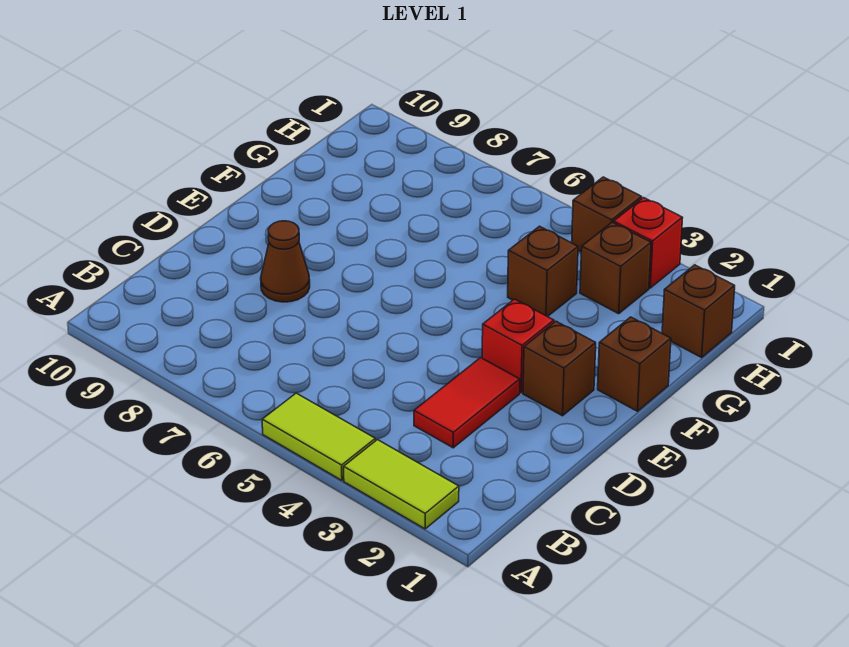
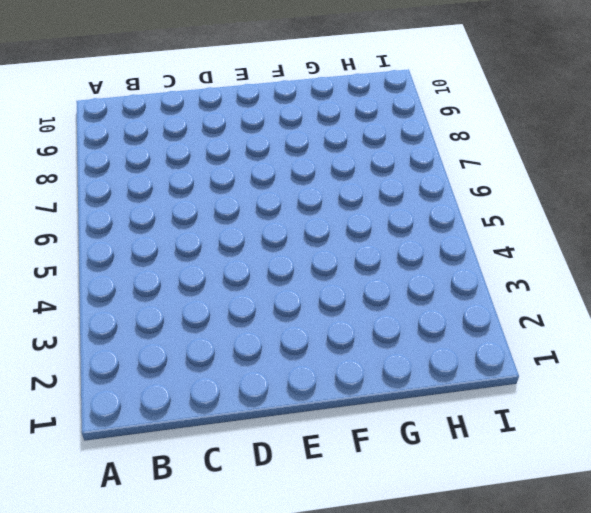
none -> lime 1x2 tile [344,440,459,529]
none -> lime 1x2 tile [262,393,375,480]
none -> red 1x2 tile [414,358,520,448]

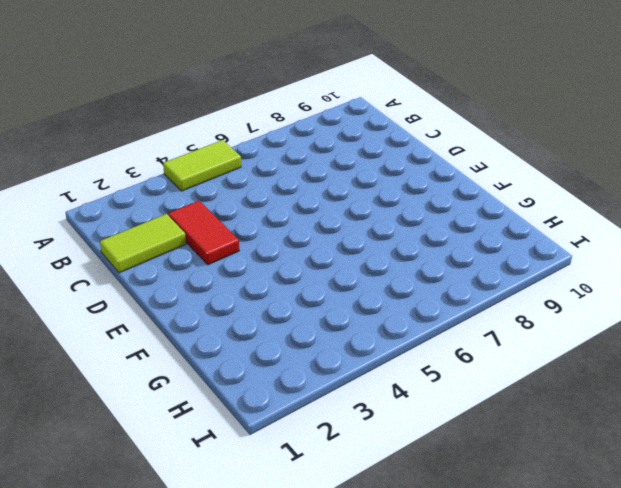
lime 1x2 tile [100,214,186,273] -> lime 1x2 tile moved to [344,440,459,529]
none -> brown 1x1 cone [261,221,310,302]
none -> brown 1x1 brick [523,321,596,416]
none -> red 1x1 brick [482,299,554,393]

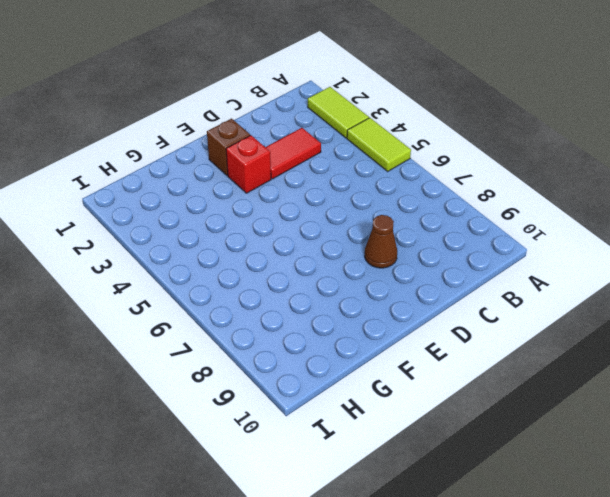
none -> brown 1x1 brick [598,317,671,411]
none -> brown 1x1 brick [508,226,578,317]
none -> brown 1x1 brick [662,265,735,357]

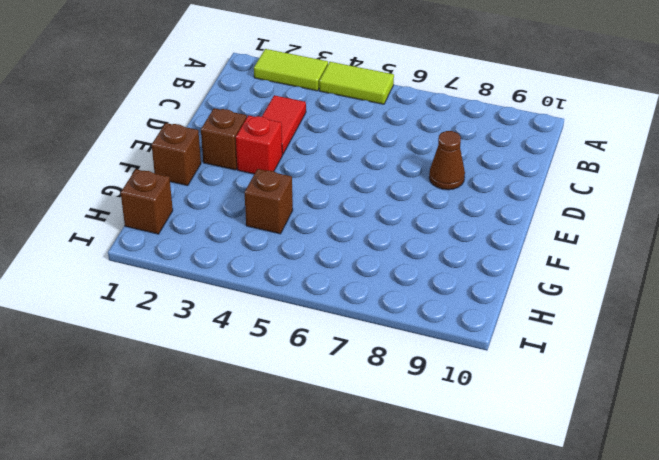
none -> brown 1x1 brick [580,222,651,314]
none -> red 1x1 brick [614,198,682,288]
none -> brown 1x1 brick [572,177,642,252]

